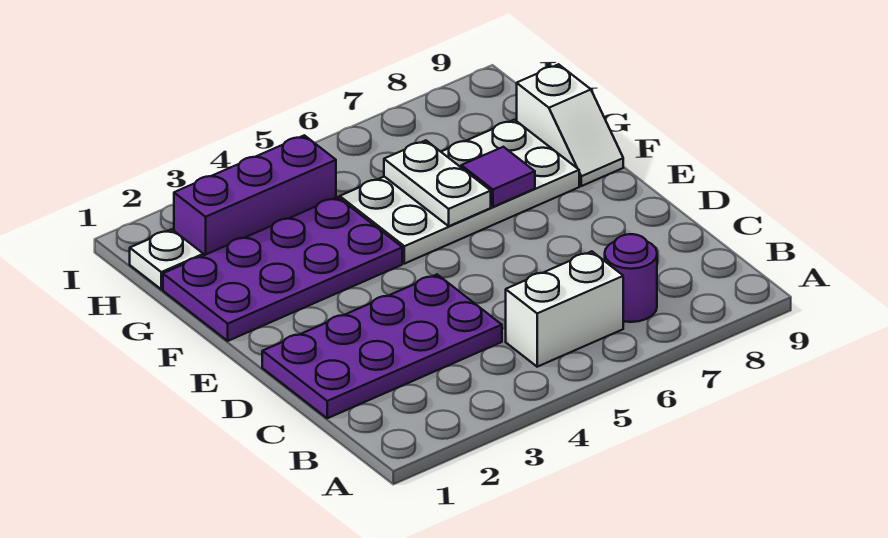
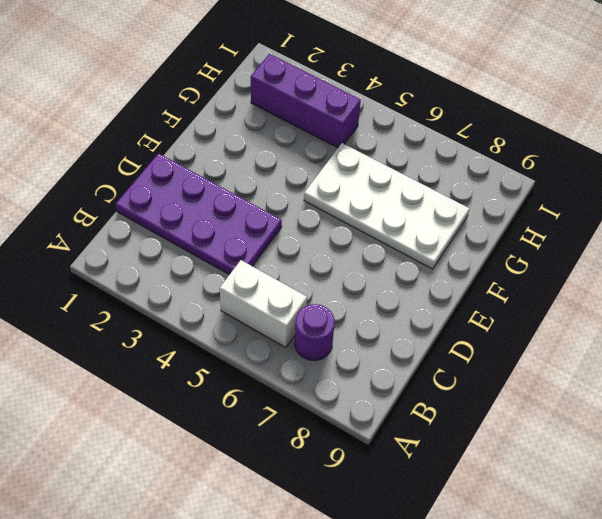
none -> purple 2x4 plate [163,197,402,341]
none -> white 1x2 slope [517,64,623,186]

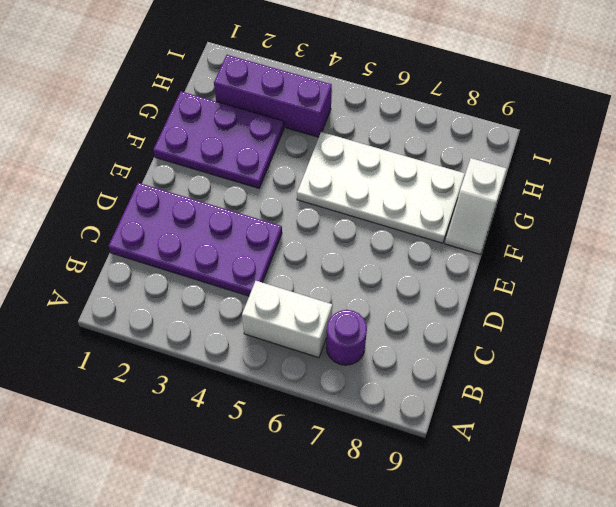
purple 2x3 plate [153,91,284,188] -> purple 2x4 plate [163,197,402,341]
none -> white 1x1 plate [130,229,203,289]
none -> white 1x2 plate [384,141,491,226]

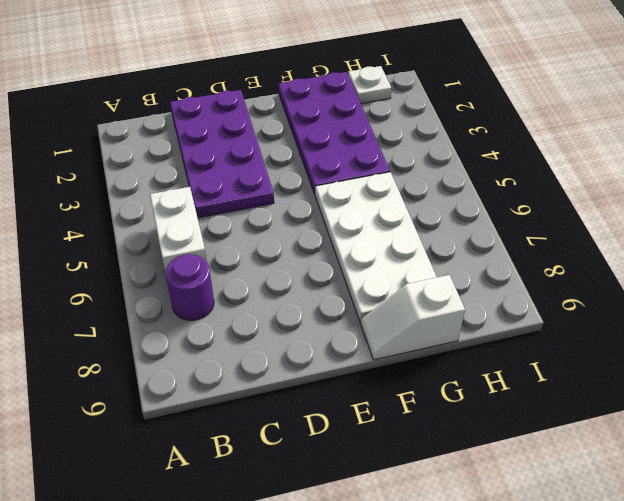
none -> purple 1x3 brick [174,135,336,256]
none -> white 1x2 plate [384,141,491,226]

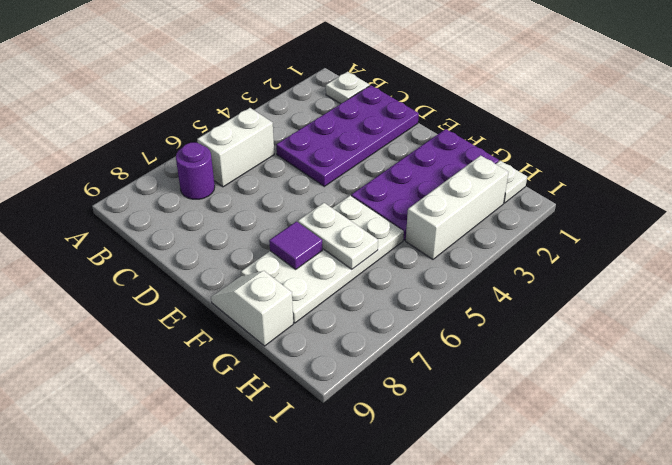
white 1x1 plate [326,72,370,104] -> none
white 1x3 brick [406,155,509,259] -> purple 1x3 brick [174,135,336,256]

